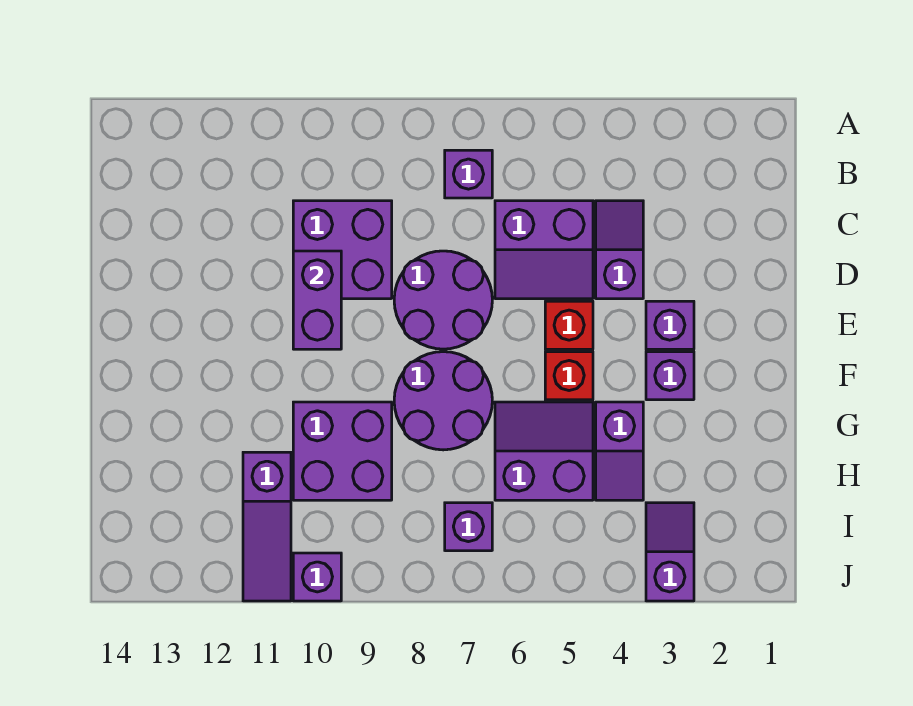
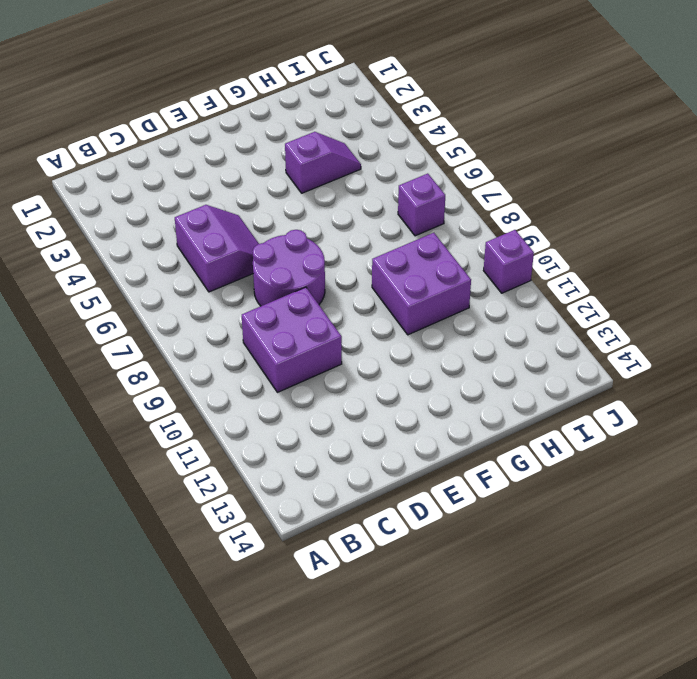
none -> purple 1x1 brick [445,150,492,198]
none -> purple 1x2 slope [596,201,643,299]
none -> purple 1x1 brick [646,301,694,349]

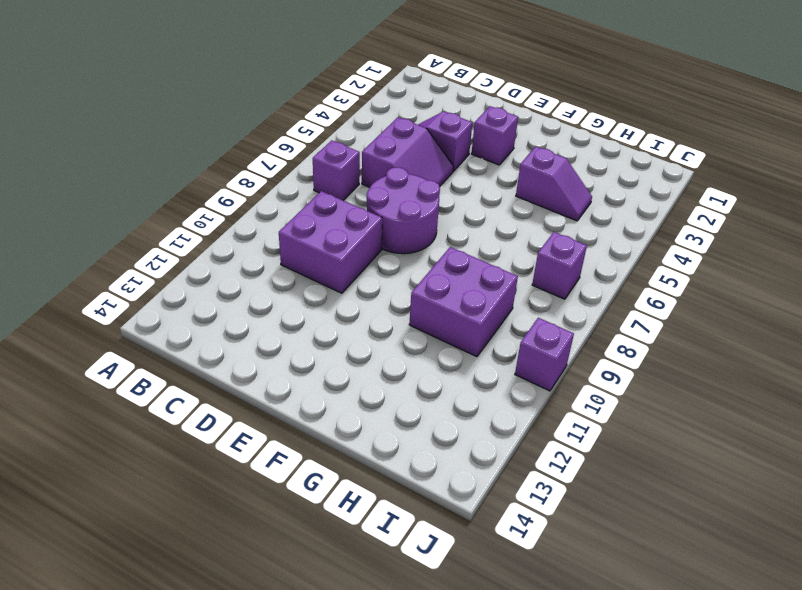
none -> red 1x1 brick [545,301,593,349]
none -> purple 1x1 brick [646,352,694,400]
none -> red 1x1 brick [545,352,593,400]

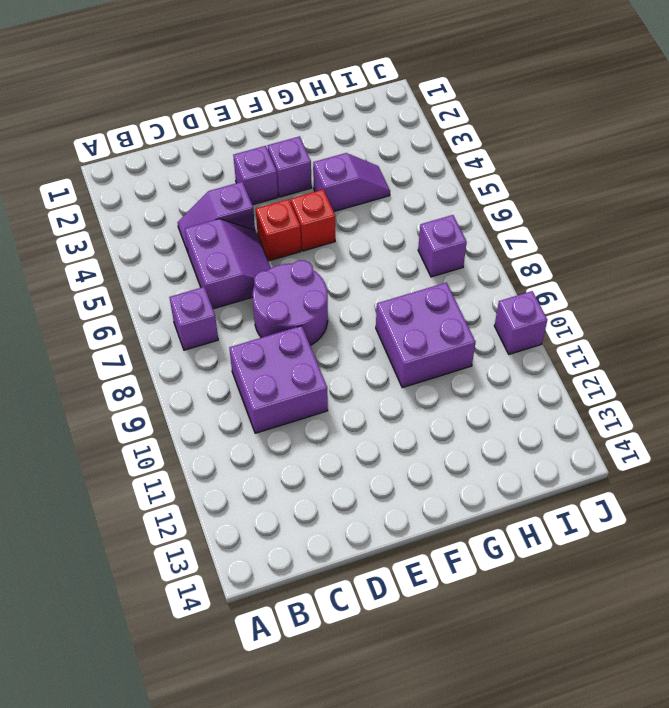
none -> purple 2x2 round brick [394,352,492,450]
none -> purple 2x2 slope [495,402,593,500]
none -> purple 1x3 slope [243,452,291,601]

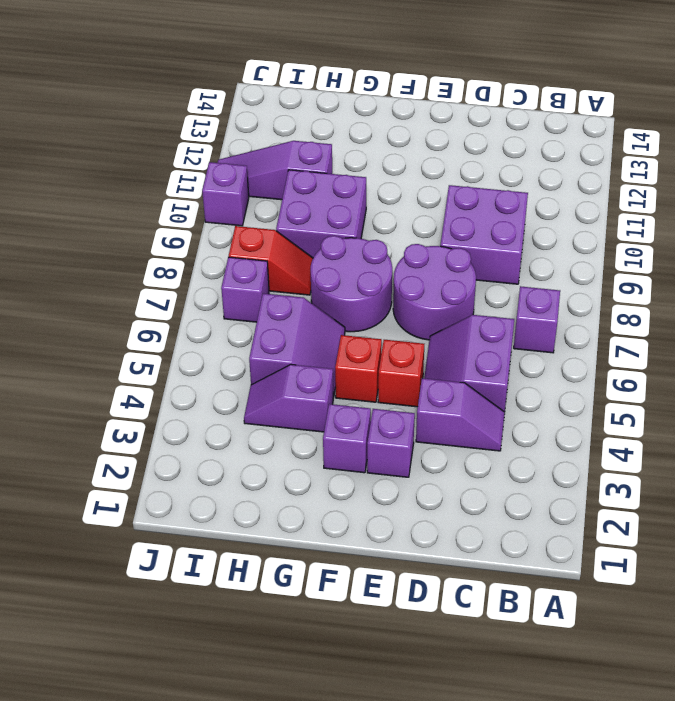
red 1x2 slope [229,226,313,295] -> none
none -> purple 1x2 slope [646,503,694,601]
none -> purple 1x2 brick [293,251,341,349]

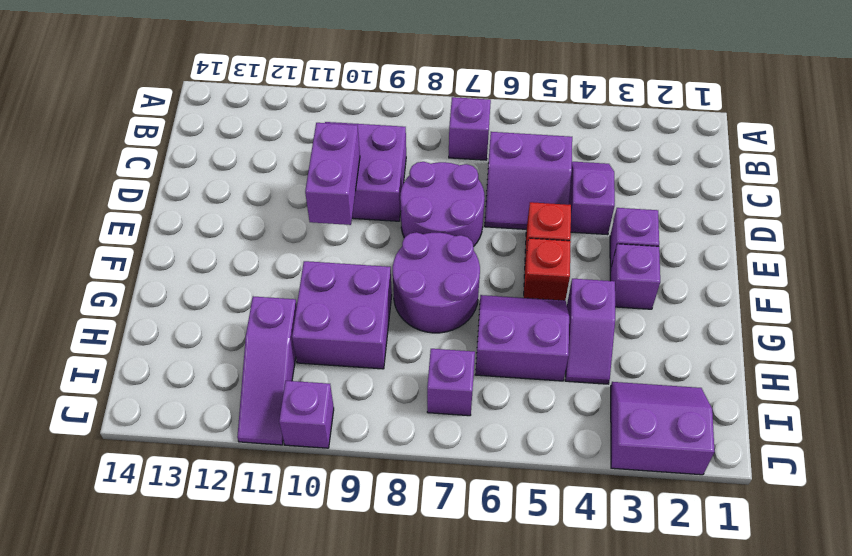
purple 2x2 slope [611,382,715,475] -> purple 1x2 slope [646,503,694,601]

